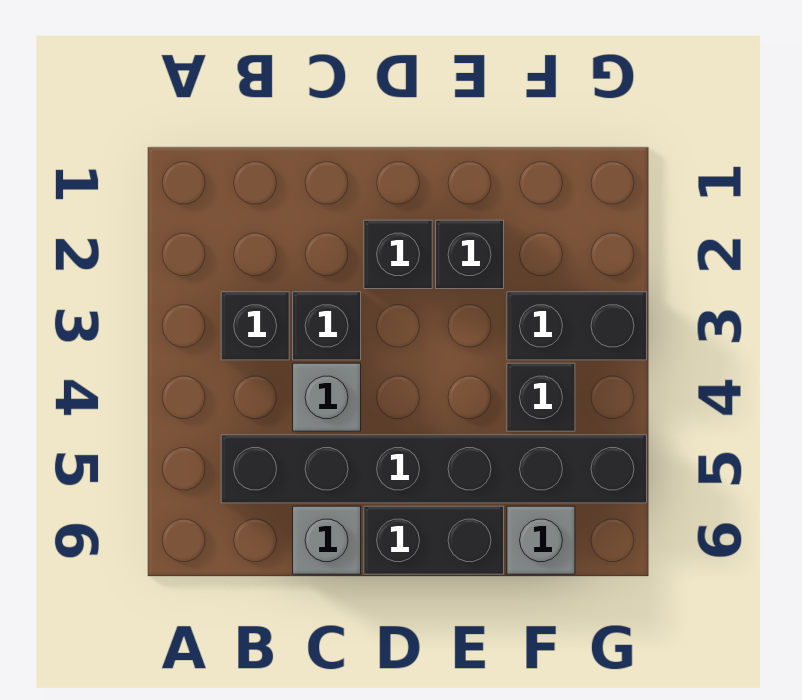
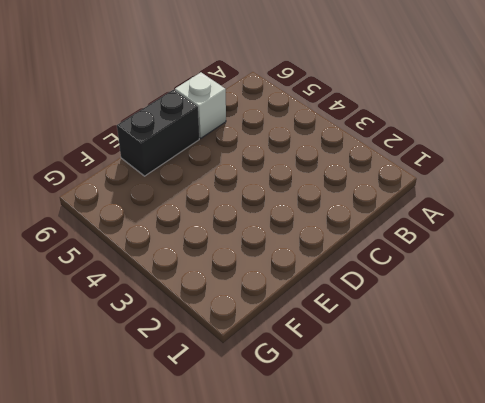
white 1x1 brick [175,73,226,138] -> grey 1x1 brick [293,506,361,574]
none -> black 1x1 brick [221,292,289,360]
none -> black 1x6 brick [221,435,647,503]

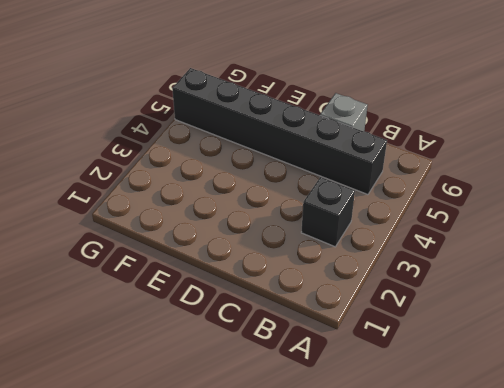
none -> black 1x1 brick [293,292,361,360]
none -> grey 1x1 brick [293,363,361,431]

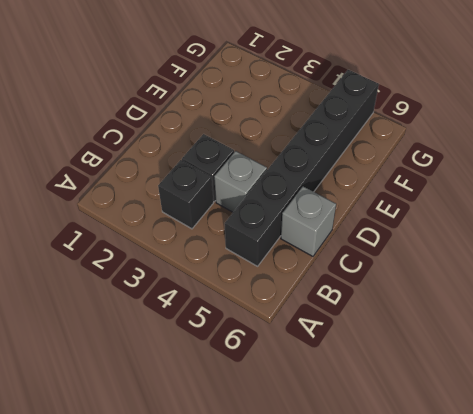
none -> black 1x1 brick [364,220,432,289]
none -> black 1x2 brick [364,506,504,574]

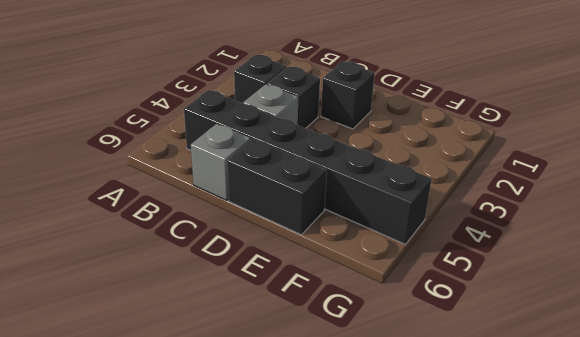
none -> black 1x1 brick [436,220,504,289]
none -> black 1x2 brick [507,292,647,360]

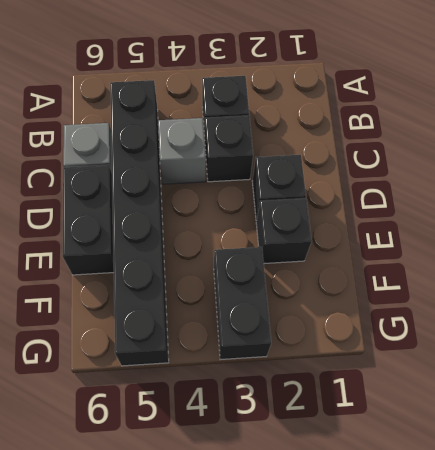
none -> black 1x1 brick [507,363,575,431]
none -> grey 1x1 brick [507,506,575,574]

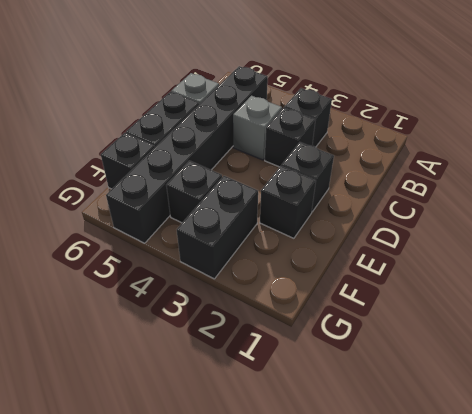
black 1x1 brick [101,133,155,189] -> grey 1x1 brick [507,506,575,574]

